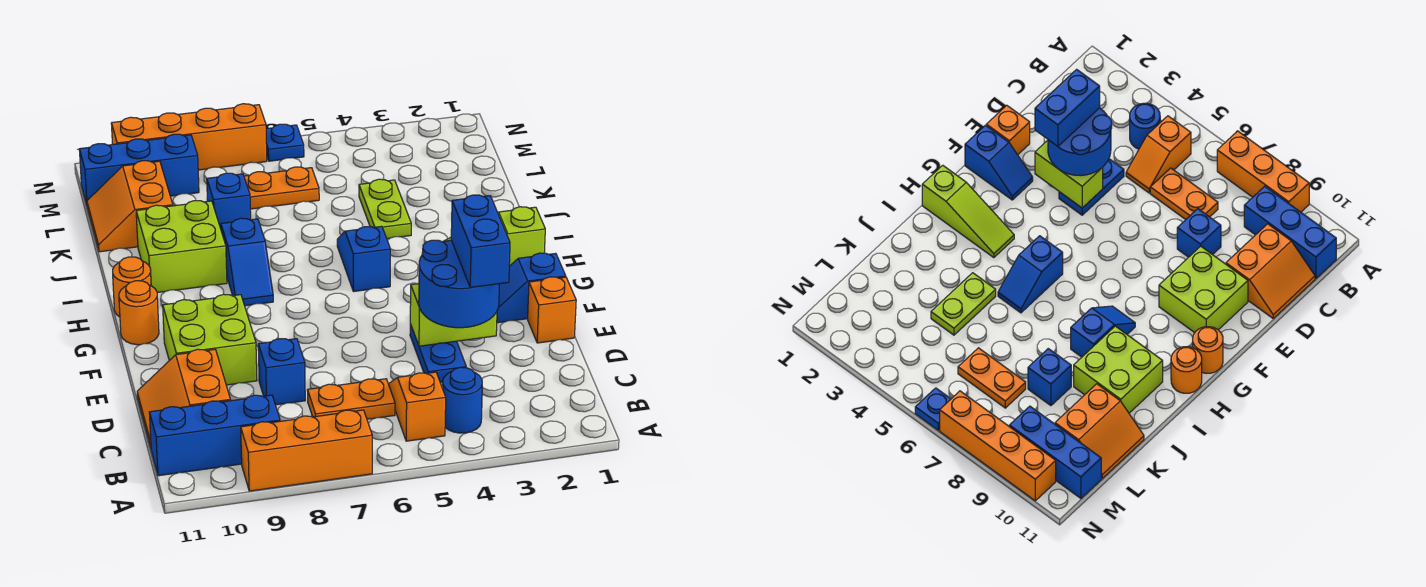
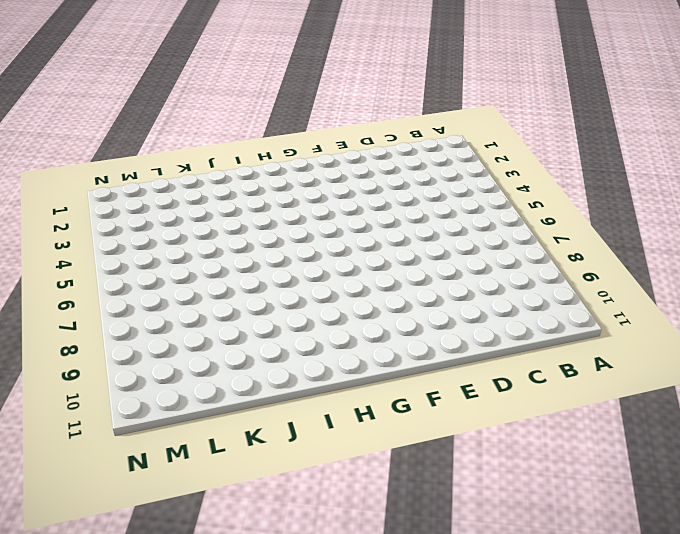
none -> orange 1x3 brick [241,410,372,491]
none -> blue 1x1 round brick [443,367,482,433]
none -> orange 1x2 slope [389,372,446,441]

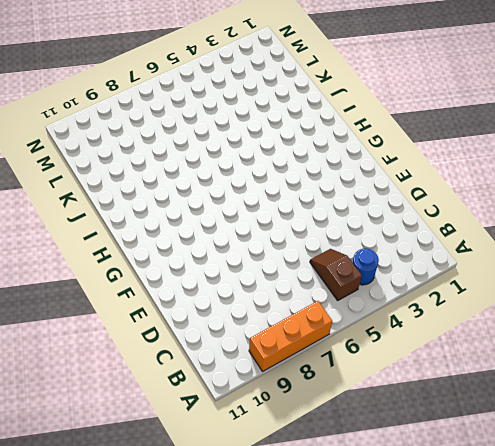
brown 1x2 slope [310,249,362,300] -> orange 1x2 slope [389,372,446,441]
none -> blue 1x3 brick [149,395,280,476]
none -> orange 1x2 plate [307,379,395,419]
none -> orange 2x2 slope [137,349,231,447]

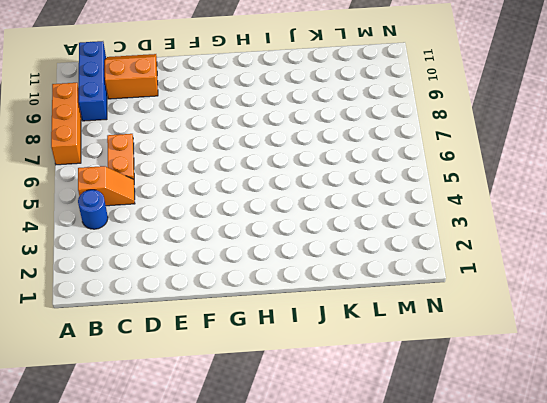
none -> blue 1x2 plate [410,324,466,382]
none -> blue 1x1 brick [258,339,305,405]
none -> orange 1x1 brick [528,277,576,343]

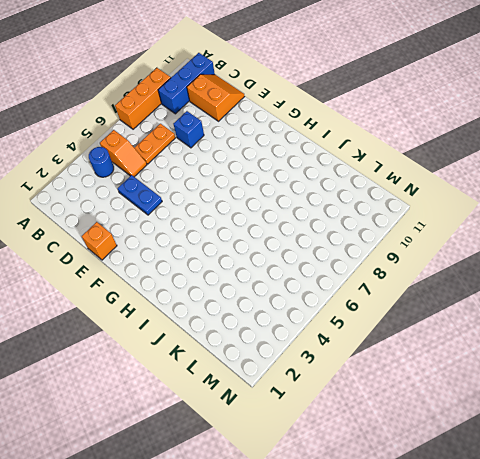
none -> lime 2x2 brick [163,294,257,385]
none -> blue 1x2 slope [497,253,566,323]
none -> orange 1x1 round brick [119,281,159,345]

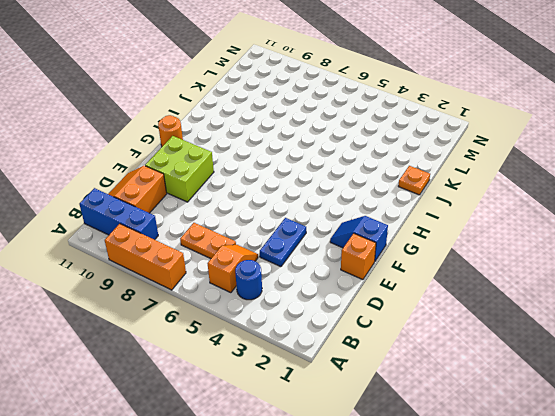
orange 1x1 plate [398,166,430,195] -> none
none -> blue 1x1 brick [258,339,305,405]
none -> lime 1x3 slope [422,207,545,266]
none -> blue 1x2 slope [337,226,390,292]

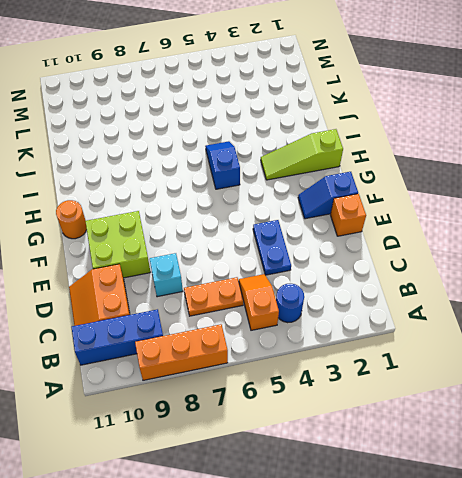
cyan 1x1 brick [150,253,183,297] -> blue 1x1 brick [258,339,305,405]
none -> blue 1x2 slope [221,218,273,306]
none -> orange 1x1 round brick [113,257,151,317]
none -> lime 2x2 brick [136,200,227,293]

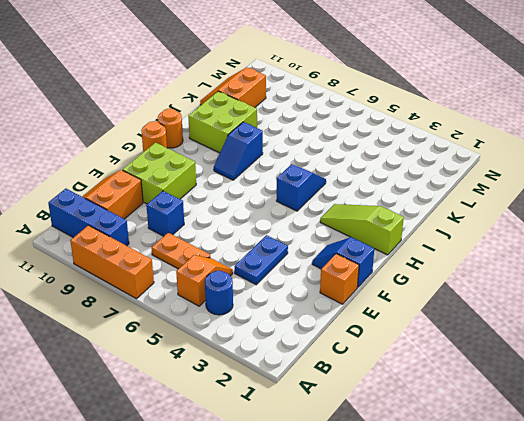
none -> lime 1x2 plate [359,179,411,239]
none -> blue 1x1 brick [207,173,251,229]
none -> orange 1x2 plate [244,167,319,209]

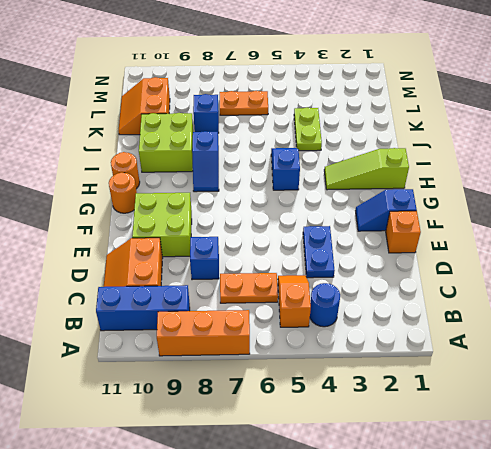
none -> blue 1x3 brick [79,134,199,205]
none -> blue 1x1 plate [266,124,304,161]
none -> orange 1x4 brick [111,104,267,170]

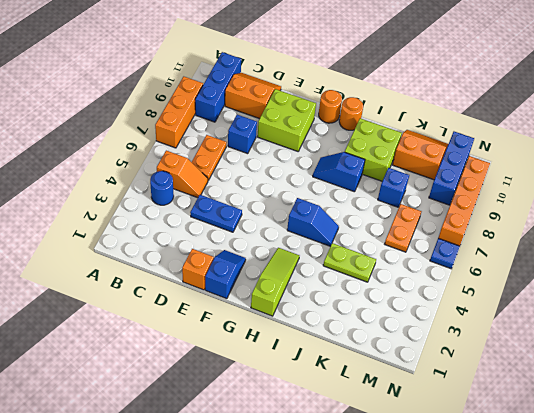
none -> lime 1x2 brick [410,284,497,346]
none -> blue 2x2 round brick [419,240,500,328]
none -> blue 1x2 brick [451,195,510,287]

